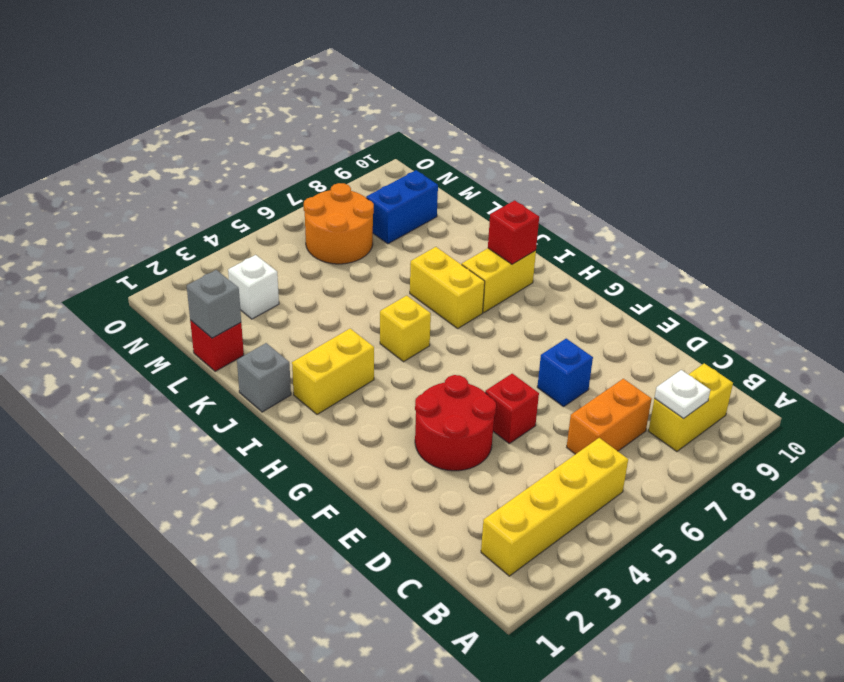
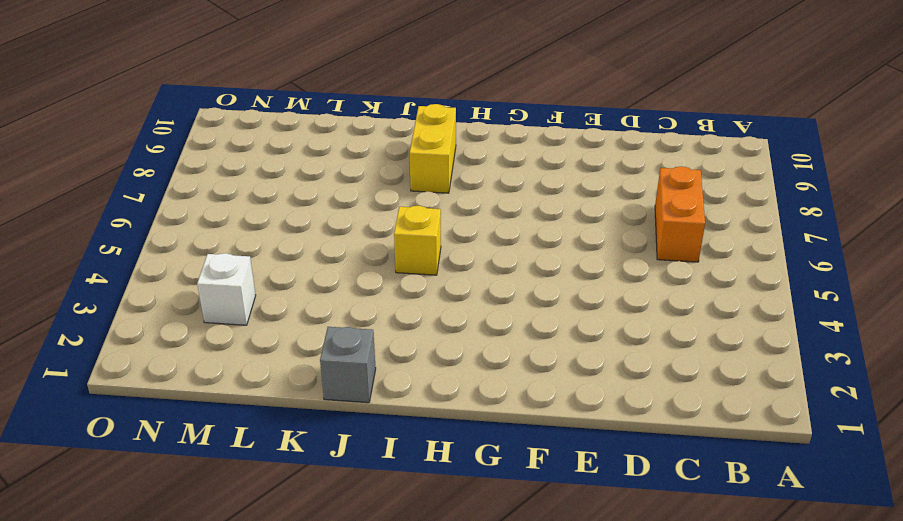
none -> yellow 1x4 brick [481,438,628,576]
none -> yellow 1x2 brick [649,363,733,452]
none -> red 2x2 round brick [415,375,496,471]

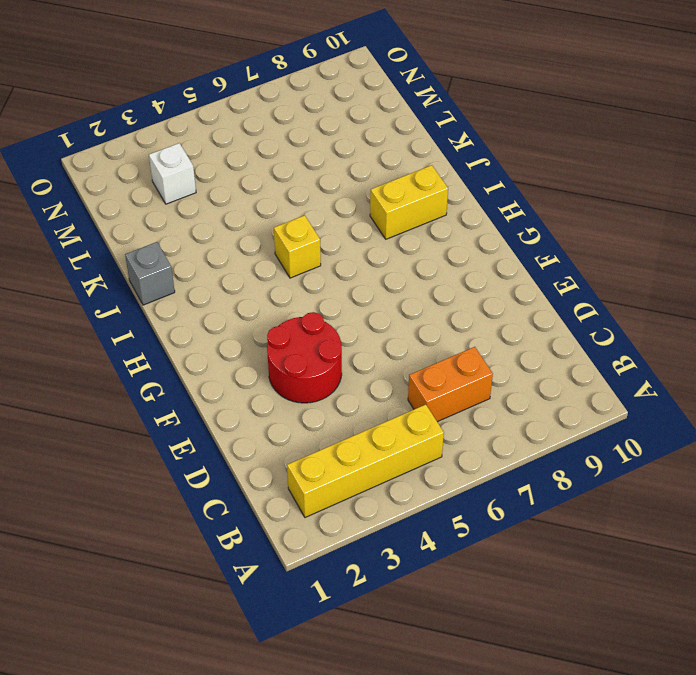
none -> yellow 1x2 brick [649,363,733,452]
none -> red 1x1 brick [485,373,539,443]
none -> blue 1x1 brick [537,339,593,407]

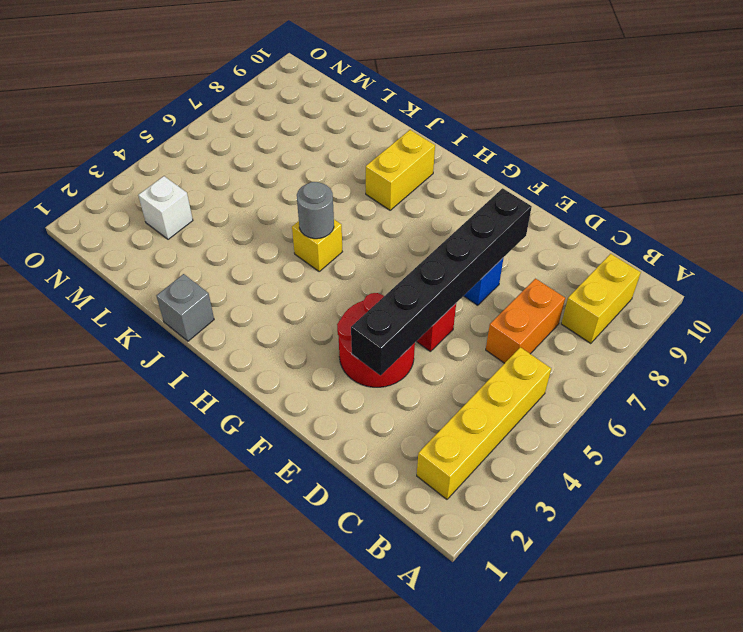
black 1x6 brick [351,188,532,375] -> none
grey 1x1 round brick [297,182,334,239] -> none
none -> yellow 1x2 brick [292,329,374,414]
none -> yellow 1x2 brick [410,247,485,328]
none -> red 1x1 brick [190,320,244,371]

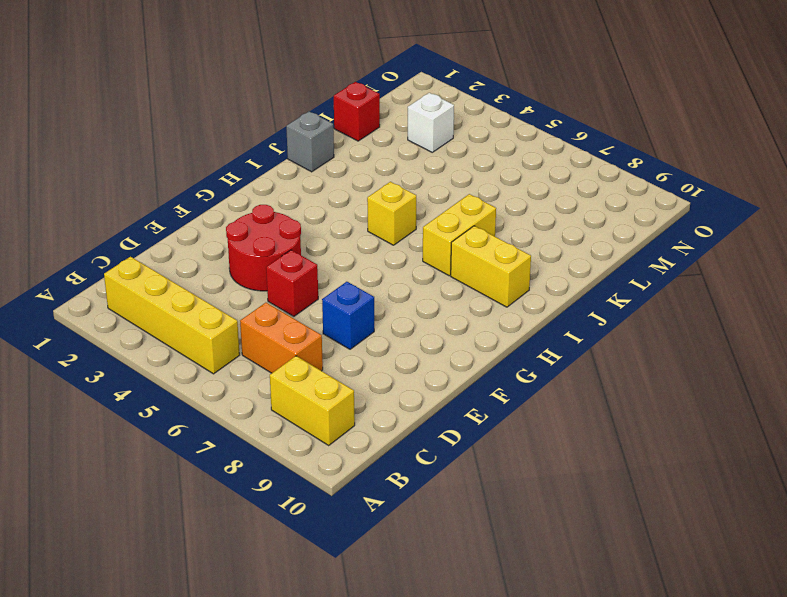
none -> yellow 1x2 brick [292,329,374,414]
none -> orange 2x2 round brick [304,183,374,264]
none -> blue 1x2 brick [366,170,438,244]

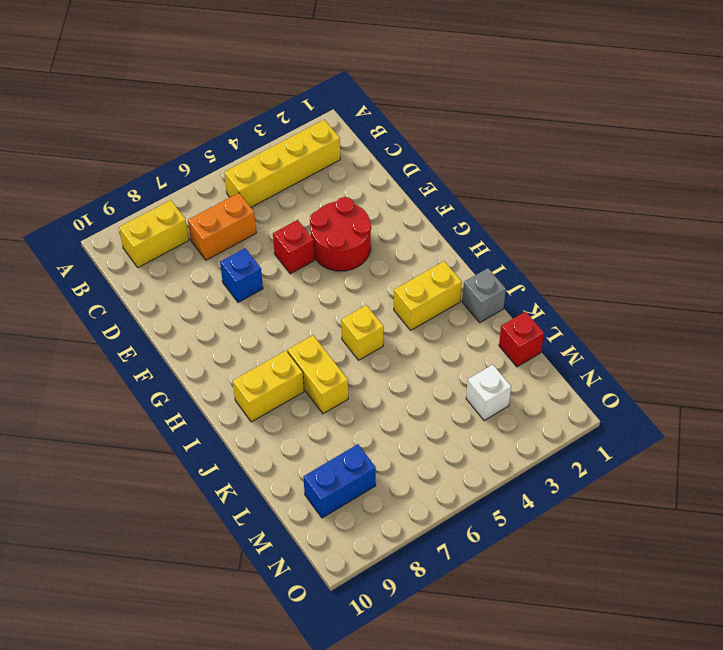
none -> orange 2x2 round brick [304,183,374,264]
none -> white 1x1 plate [655,370,710,419]
none -> red 1x1 brick [488,200,539,264]

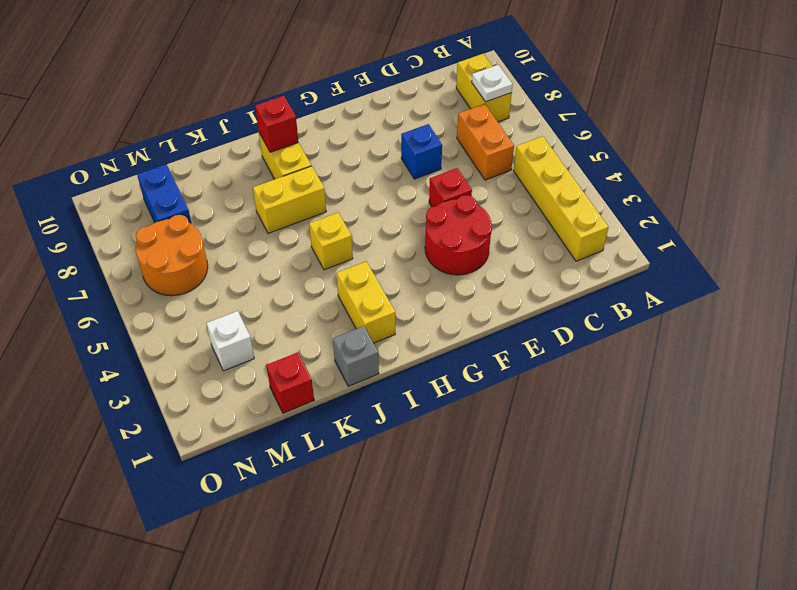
none -> grey 1x1 brick [187,270,241,338]

